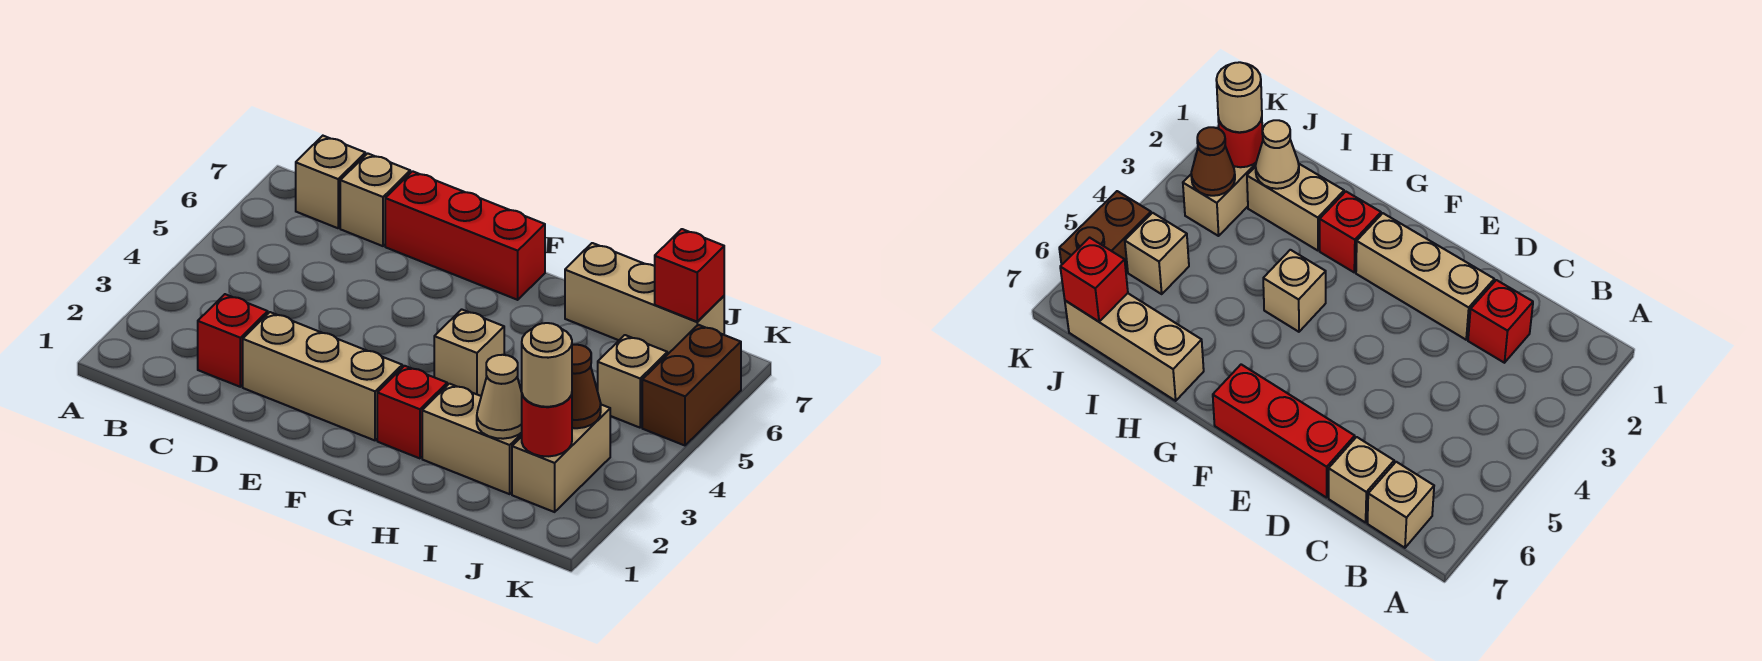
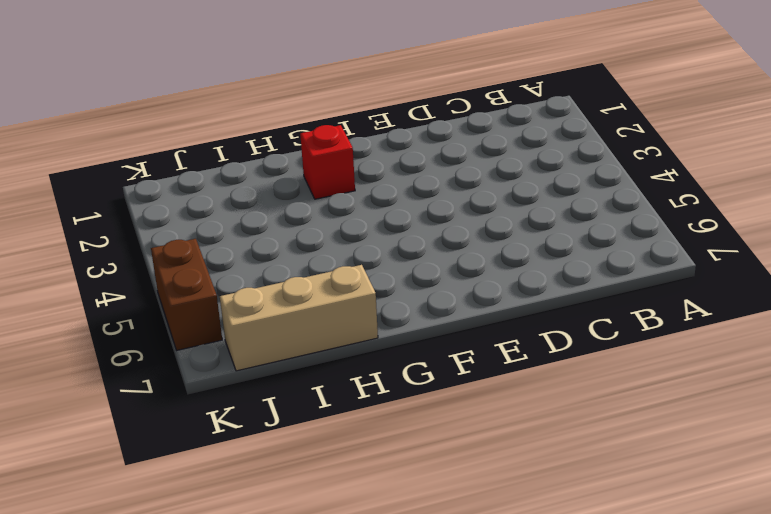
none -> tan 1x1 brick [296,136,365,228]
none -> red 1x1 brick [198,294,268,387]
none -> tan 1x1 brick [340,153,410,246]

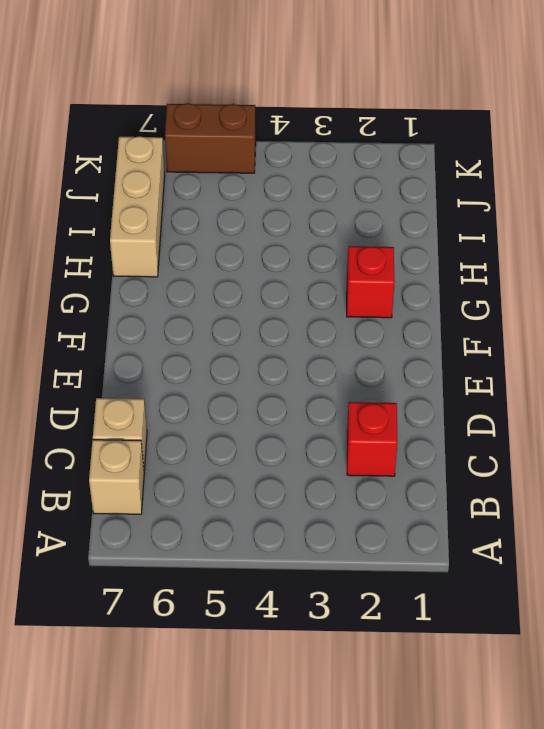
none -> tan 1x3 brick [243,312,402,440]
none -> red 1x3 brick [385,171,545,300]
none -> tan 1x1 brick [434,309,504,396]

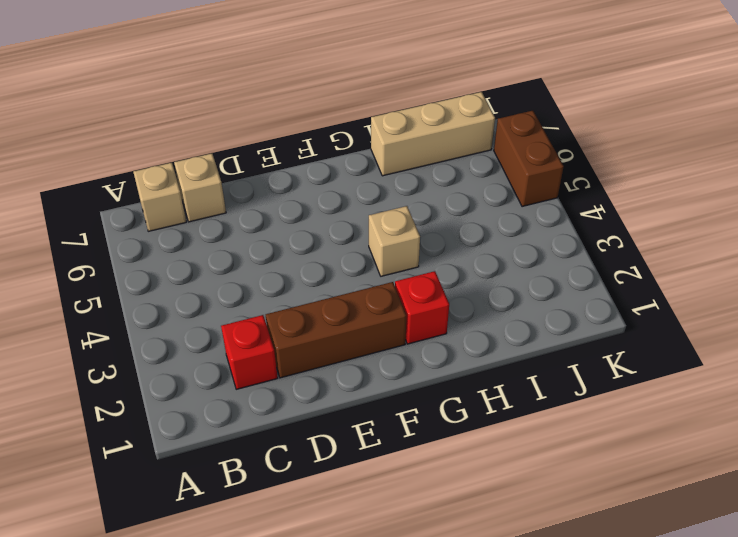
brown 1x3 brick [266,282,406,378] -> tan 1x3 brick [243,312,402,440]
none -> red 1x3 brick [385,171,545,300]
none -> tan 1x2 brick [422,384,522,494]
none -> tan 1x2 brick [512,405,610,512]

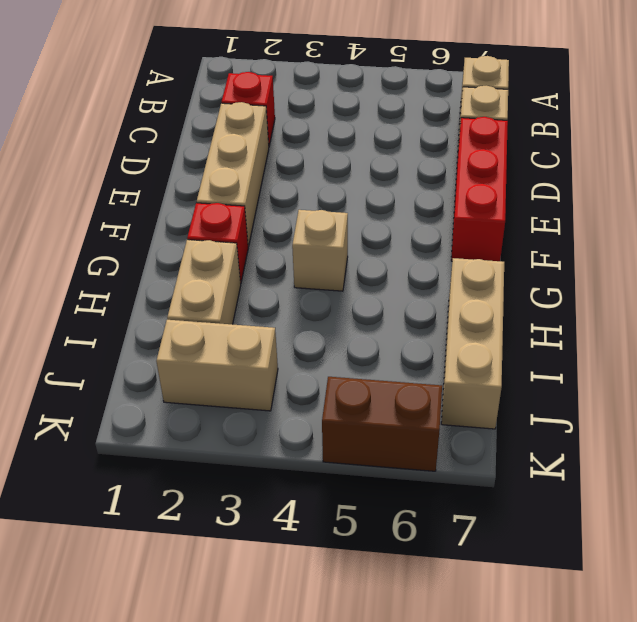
none -> tan 1x1 brick [598,335,667,428]
none -> tan 1x1 cone [477,355,522,439]
none -> red 1x1 round brick [522,394,572,456]

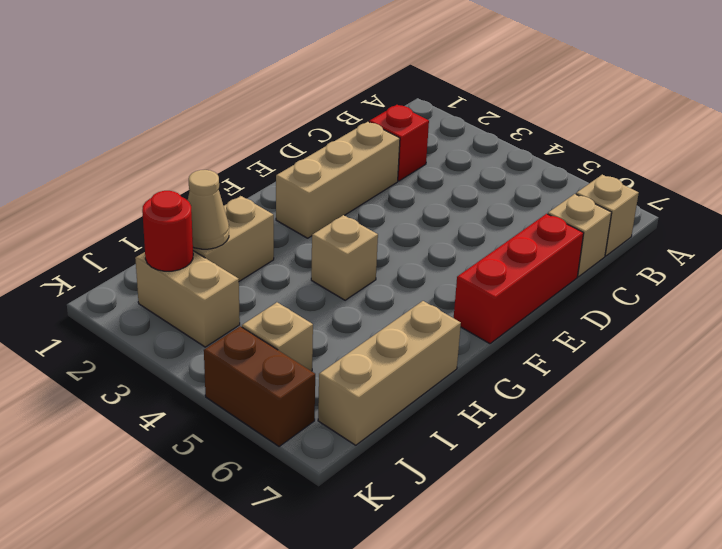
none -> red 1x1 brick [377,366,447,458]
none -> brown 1x1 cone [572,345,601,428]
none -> red 1x1 brick [655,229,724,322]

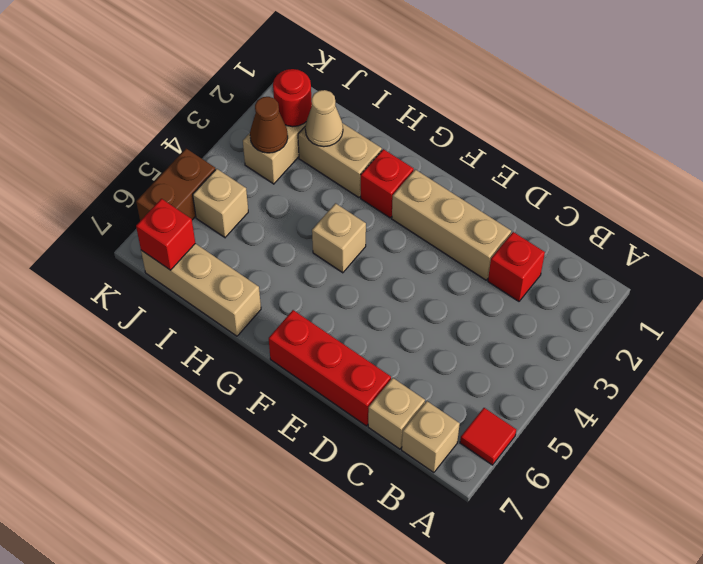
red 1x1 tile [460,408,516,465] -> none
none -> tan 1x1 round brick [522,323,572,407]

